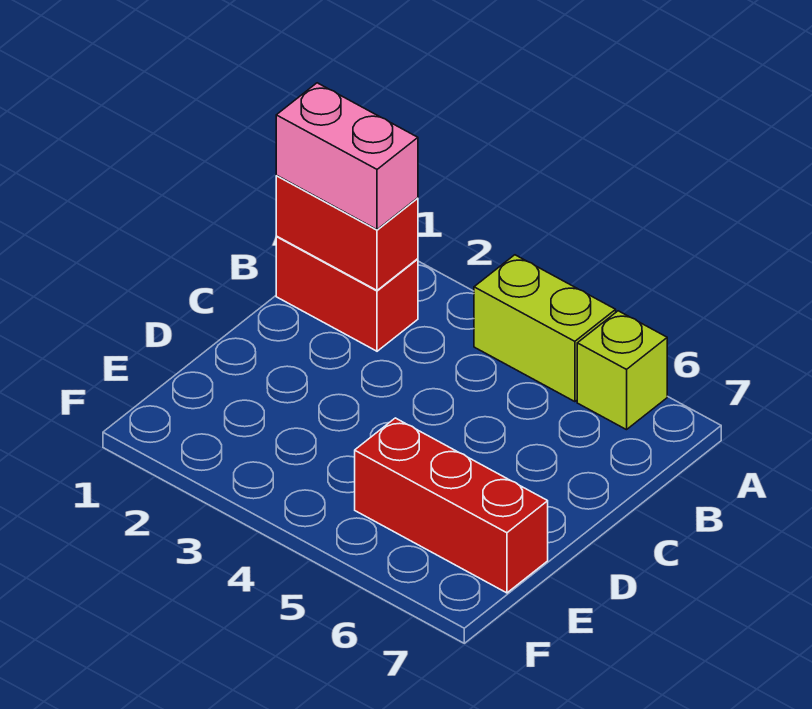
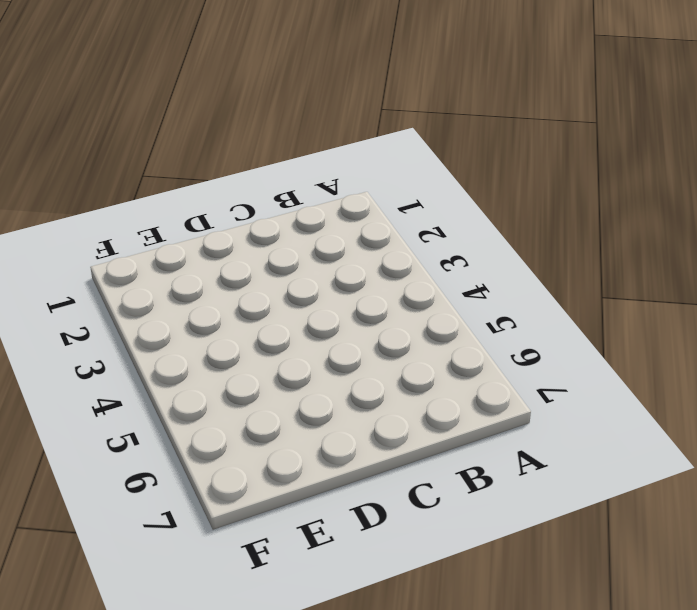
none -> lime 1x2 brick [474,255,616,402]
none -> lime 1x1 brick [577,311,667,430]

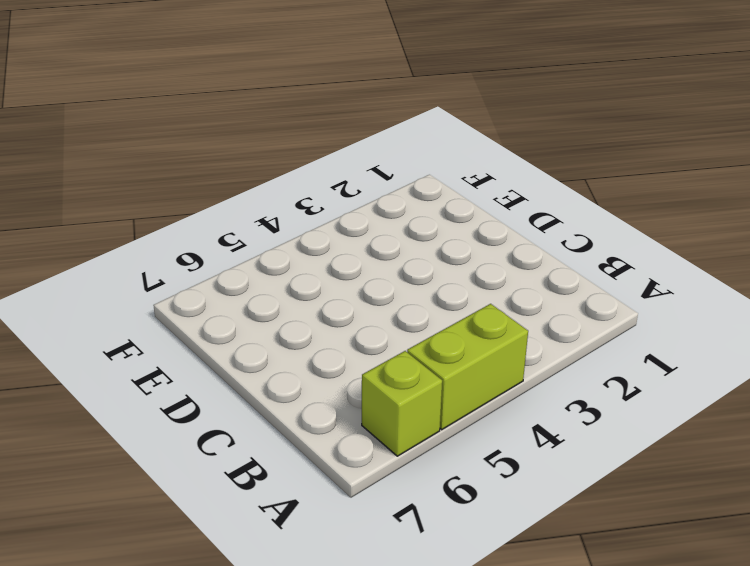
none -> red 1x2 brick [276,237,418,351]
none -> red 1x3 brick [355,418,548,593]

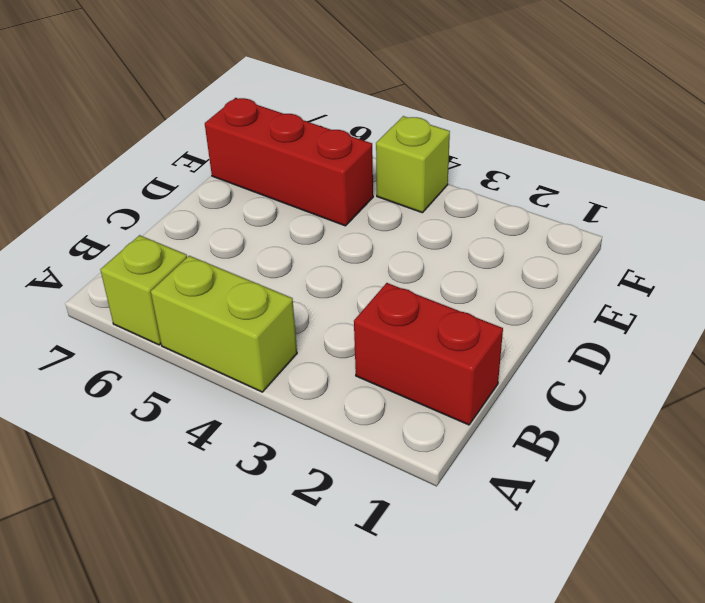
lime 1x1 brick [376,116,450,213] -> none
none -> red 1x2 brick [276,176,418,290]
none -> pink 1x2 brick [276,83,418,230]

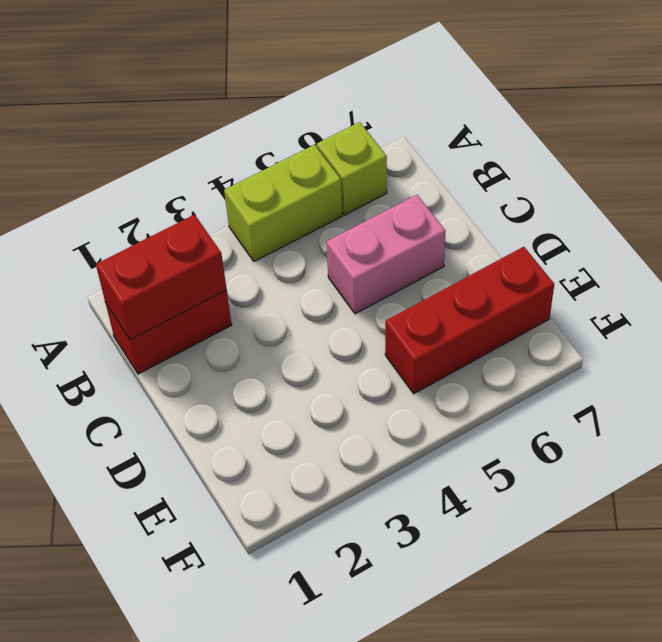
pink 1x2 brick [326,195,445,314] -> pink 1x2 brick moved to [276,83,418,230]

